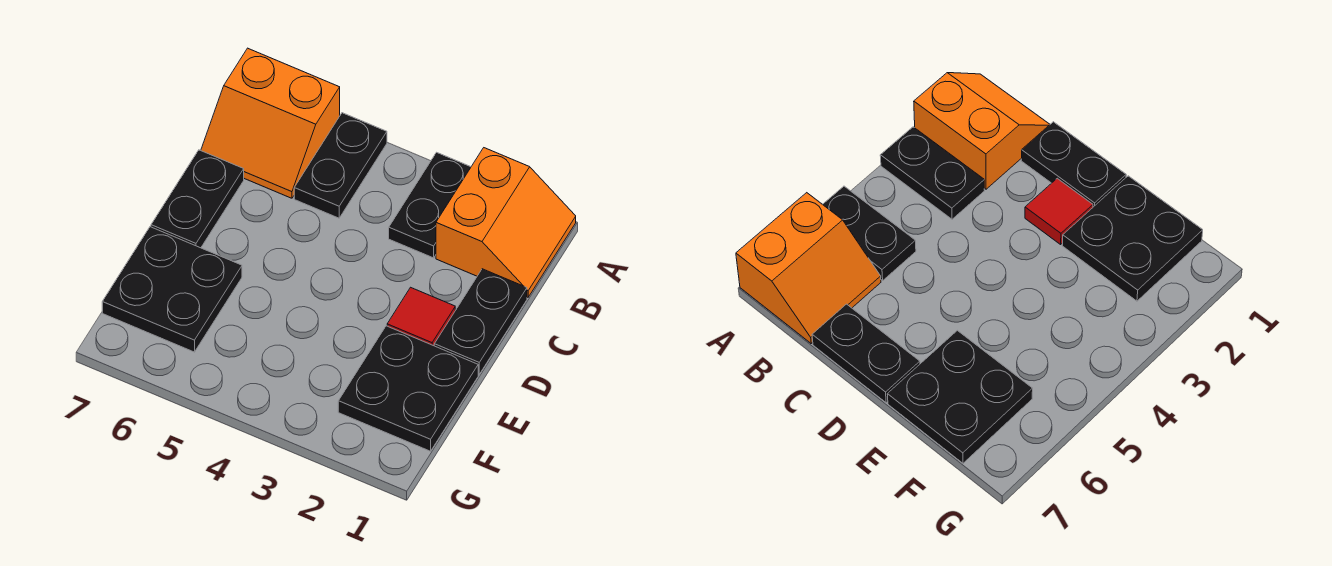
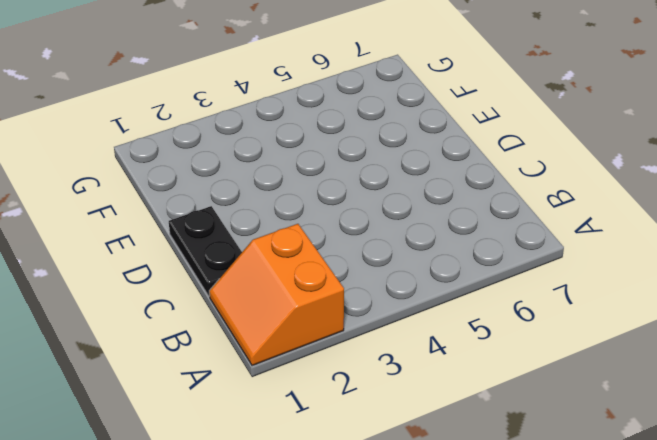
none -> black 1x2 plate [389,152,471,258]
none -> black 1x2 plate [294,113,387,218]

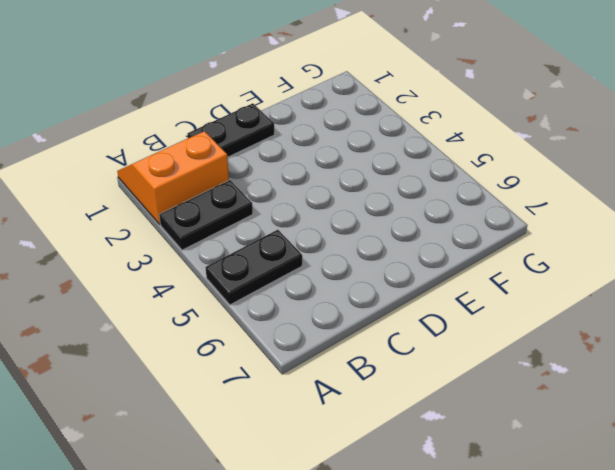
none -> orange 2x2 slope [201,48,340,198]
none -> black 1x2 plate [151,150,244,248]

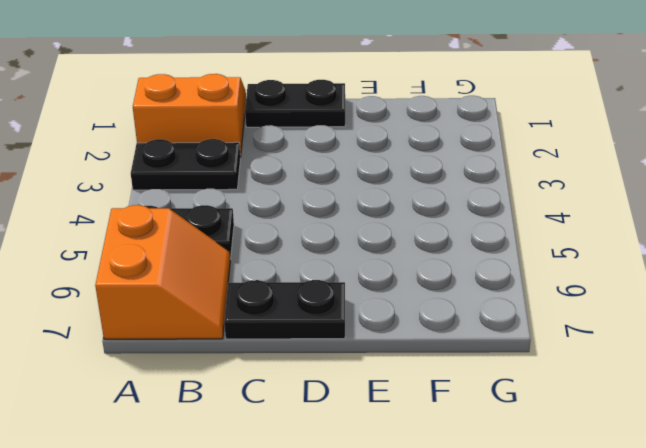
none -> red 1x1 tile [387,287,455,346]
none -> black 2x2 plate [338,326,478,451]

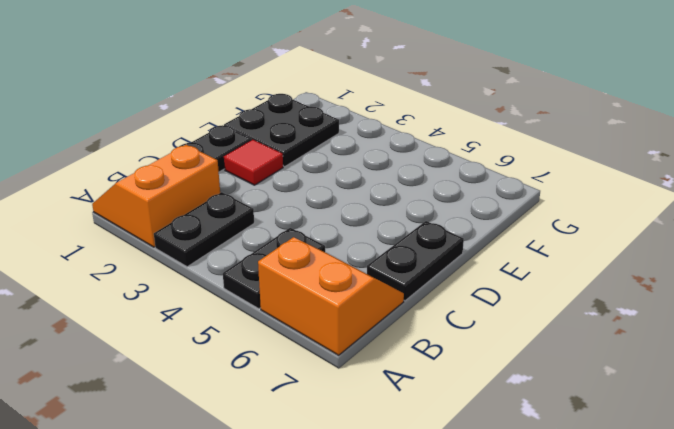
none -> black 2x2 plate [102,227,242,352]

